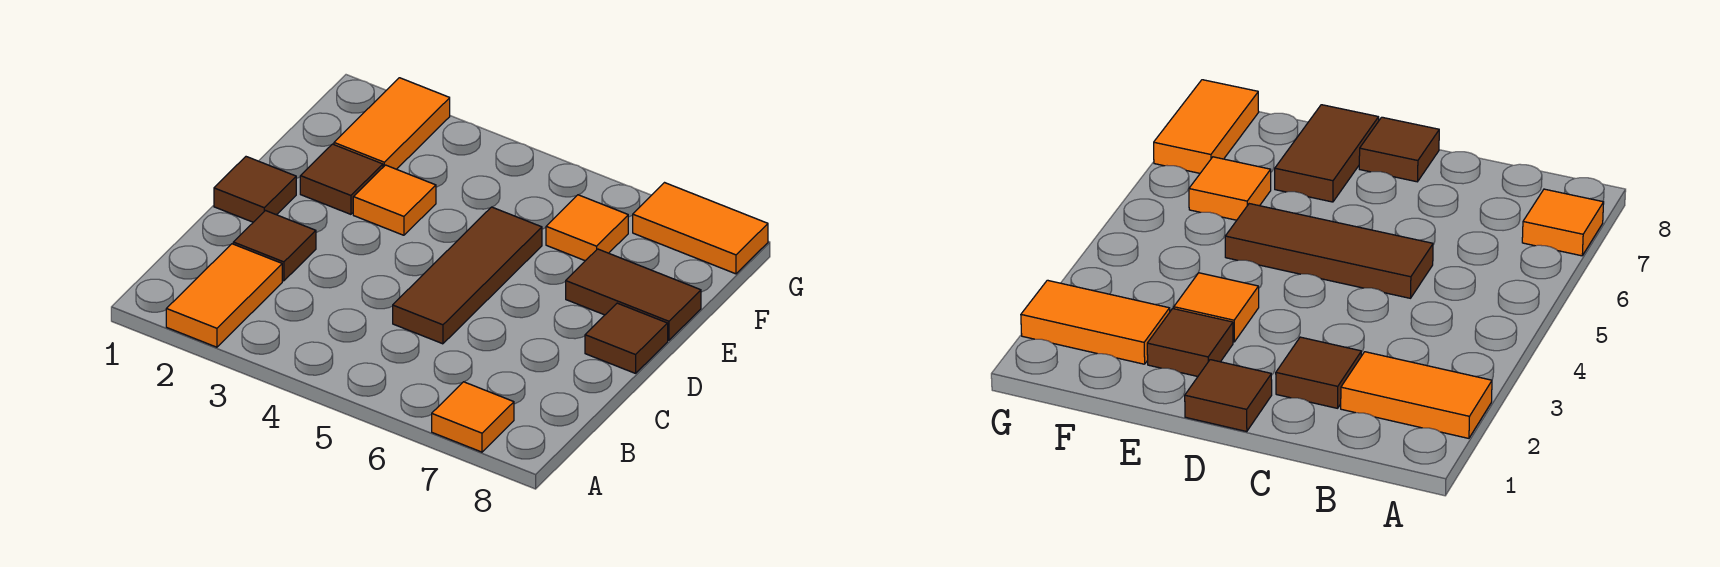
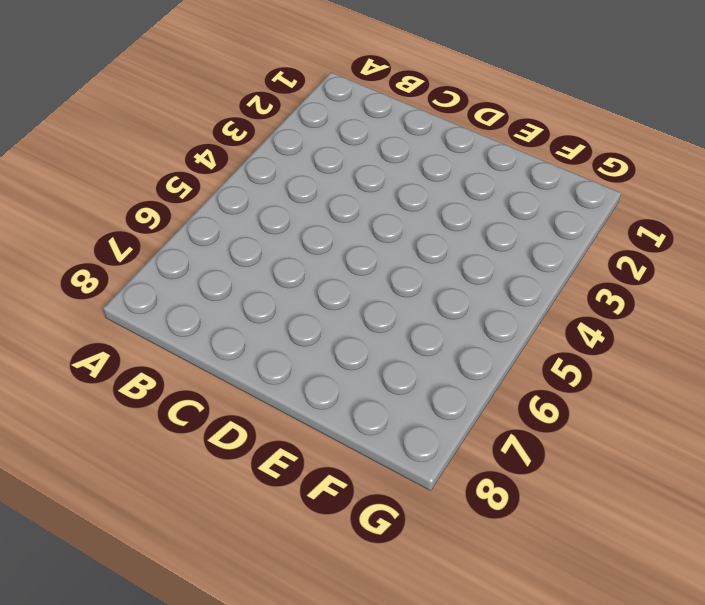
none -> orange 1x2 tile [166,244,282,347]
none -> orange 1x1 tile [432,382,514,452]
none -> brown 1x1 tile [233,211,316,281]

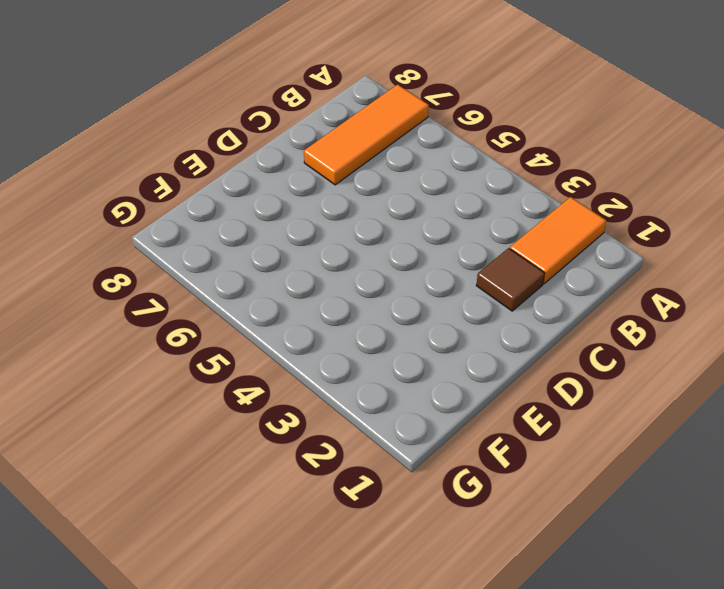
orange 1x3 tile [304,84,429,185] -> orange 1x1 tile [432,382,514,452]
none -> brown 1x3 tile [393,207,542,344]
none -> brown 1x1 tile [214,157,296,222]
none -> brown 1x1 tile [585,303,668,373]

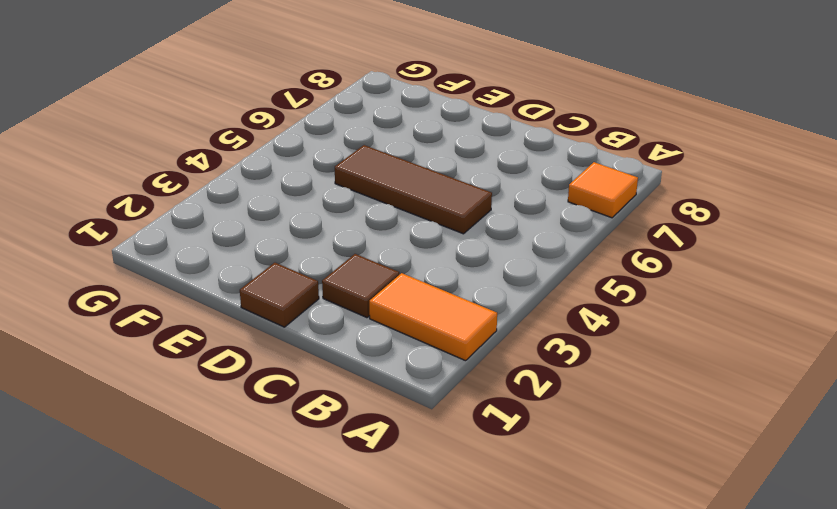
none -> brown 1x1 tile [585,303,668,373]
none -> brown 1x1 tile [300,144,383,214]
none -> orange 1x1 tile [353,165,436,235]

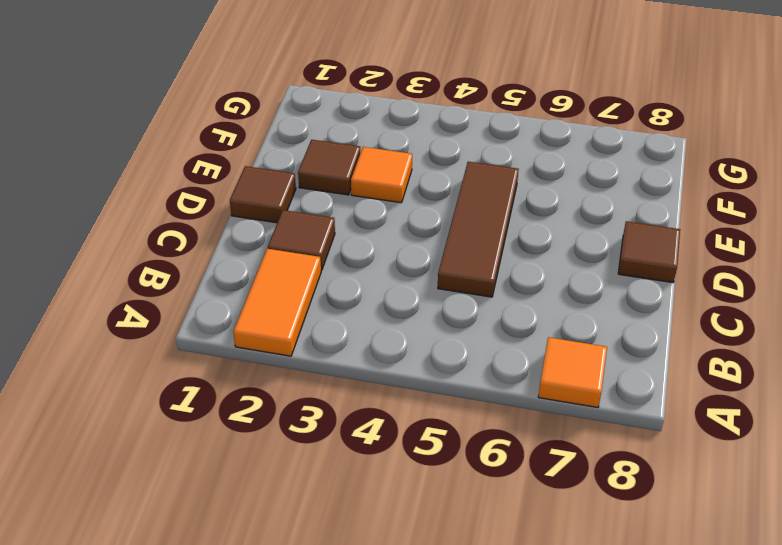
none -> brown 1x2 tile [566,249,701,340]
none -> orange 1x2 tile [334,78,450,169]
none -> orange 1x1 tile [546,195,628,261]

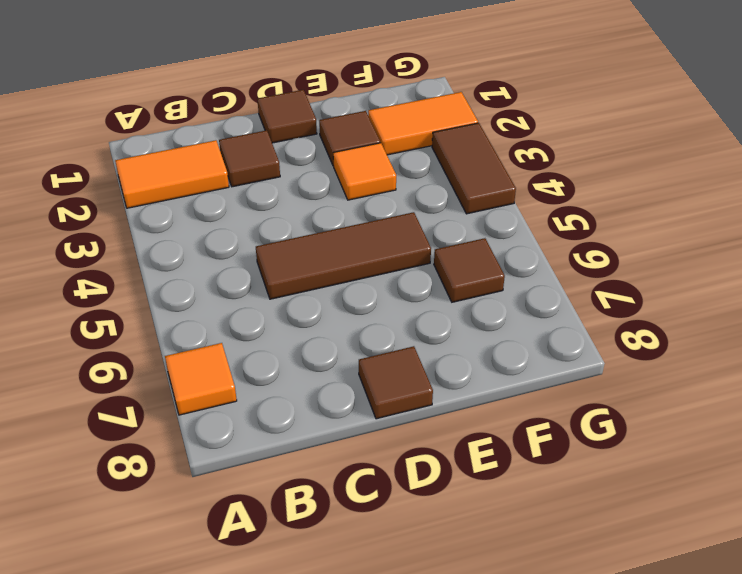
brown 1x1 tile [434,238,505,302] -> orange 1x1 tile [546,195,628,261]
brown 1x2 tile [432,123,516,214] -> brown 1x2 tile moved to [566,249,701,340]
none -> orange 1x2 tile [633,183,768,274]

